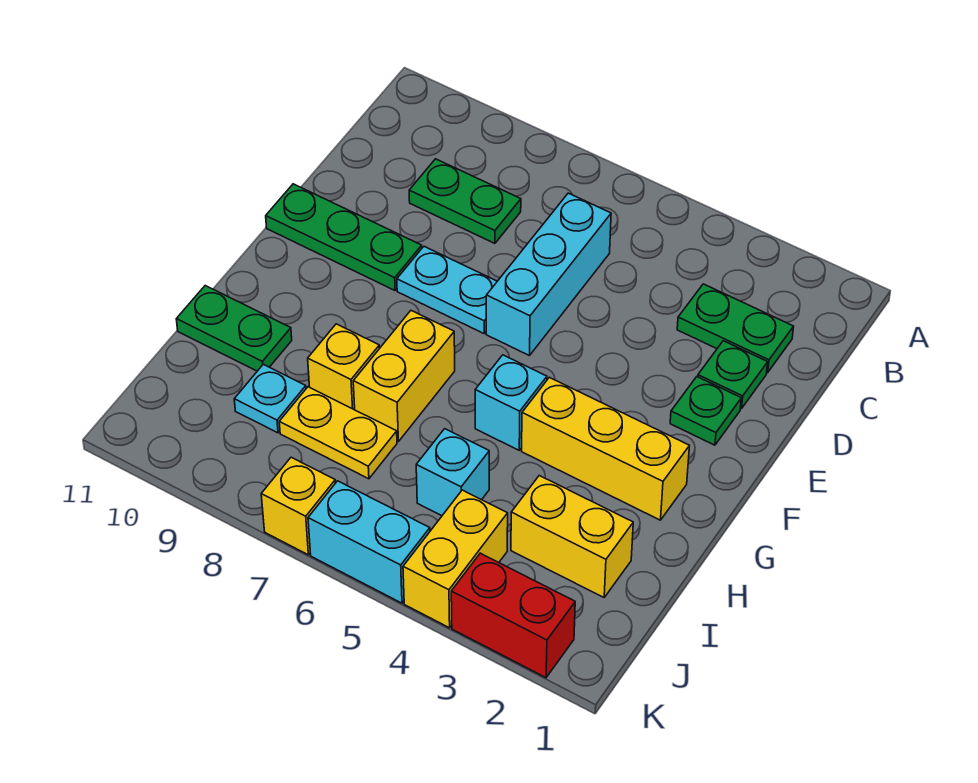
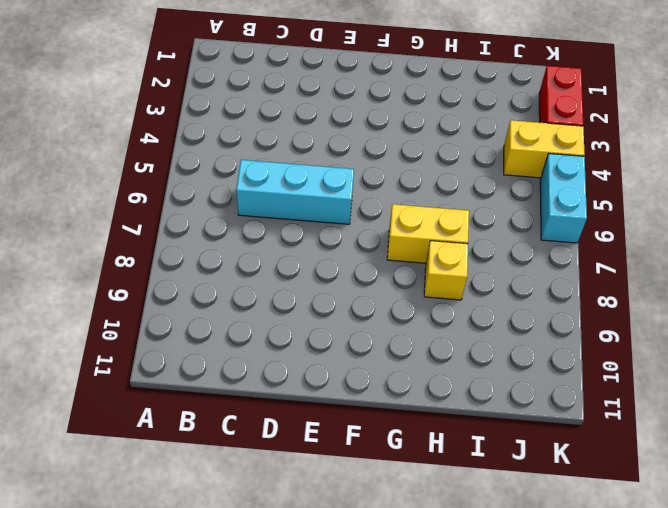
none -> green 1x2 plate [677,284,794,373]
none -> green 1x2 plate [409,159,521,243]
none -> green 1x1 plate [698,341,768,409]

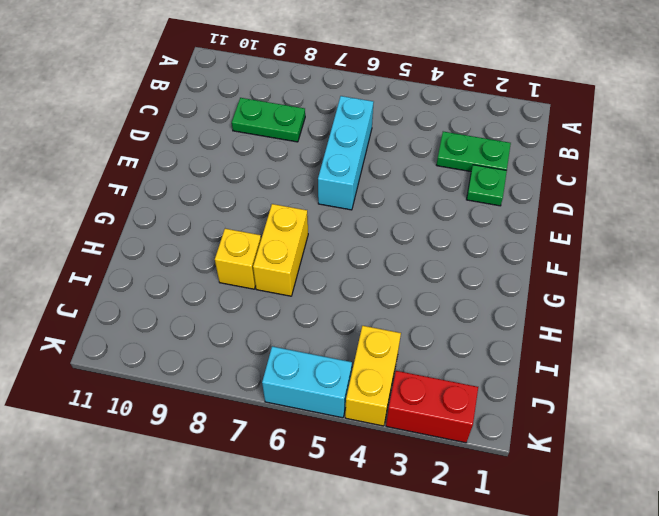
none -> green 1x1 plate [670,377,741,445]
none -> cyan 1x2 plate [397,247,497,333]
none -> green 1x3 plate [266,184,422,290]

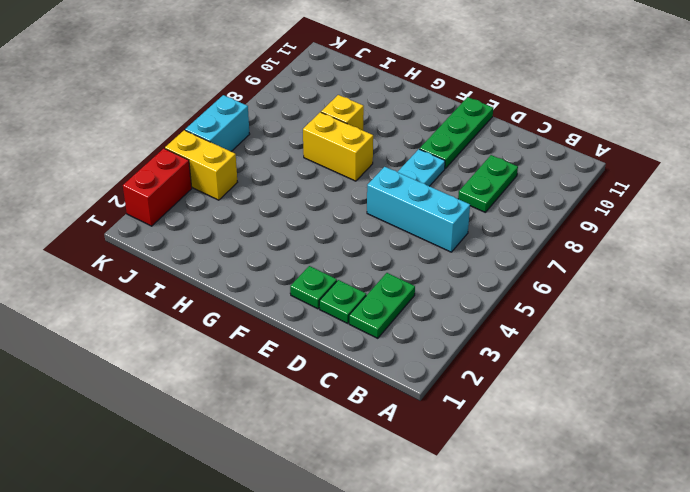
none -> yellow 1x3 brick [522,377,689,520]
none -> cyan 1x1 brick [475,355,547,450]
none -> green 1x2 plate [176,286,292,371]

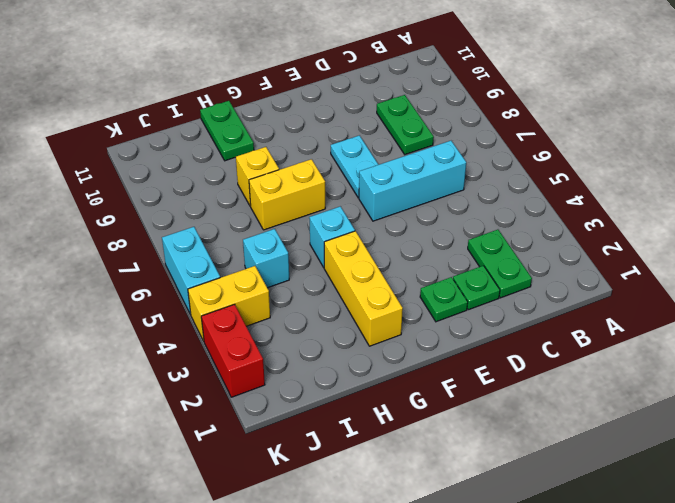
none -> green 1x3 plate [266,184,422,290]
none -> yellow 1x2 brick [511,476,633,597]
none -> yellow 1x2 plate [279,387,397,479]

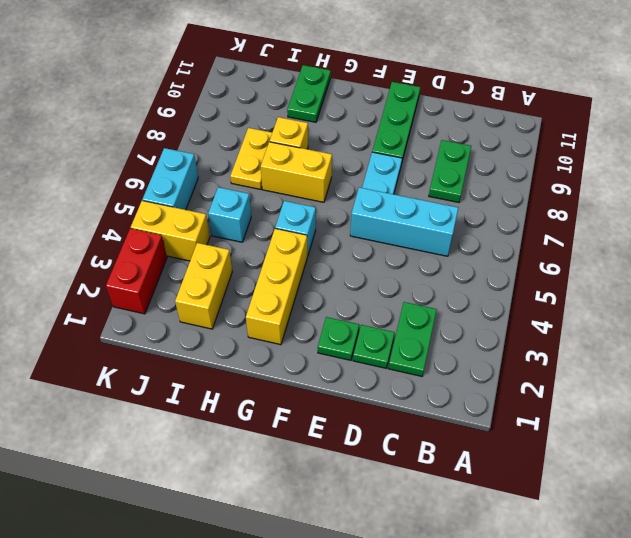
none -> cyan 1x1 plate [234,364,306,433]
none -> yellow 1x1 brick [261,457,335,555]

